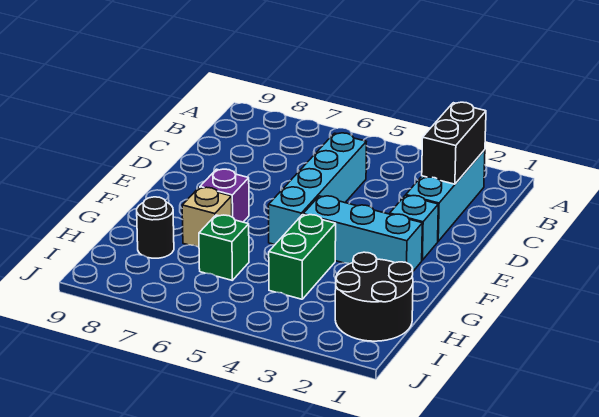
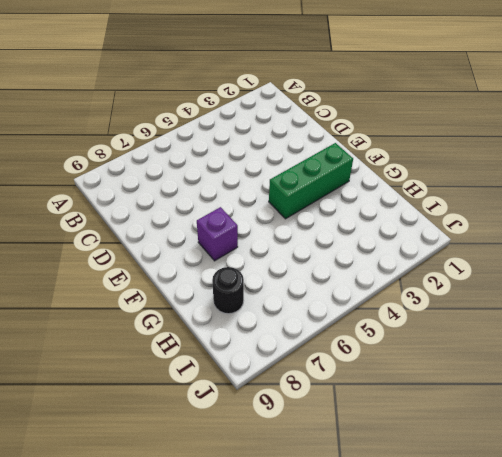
green 1x3 brick [269,143,353,219] -> cyan 1x3 brick [303,196,422,271]
none -> cyan 1x3 brick [406,150,485,241]
none -> cyan 1x4 brick [268,133,366,245]

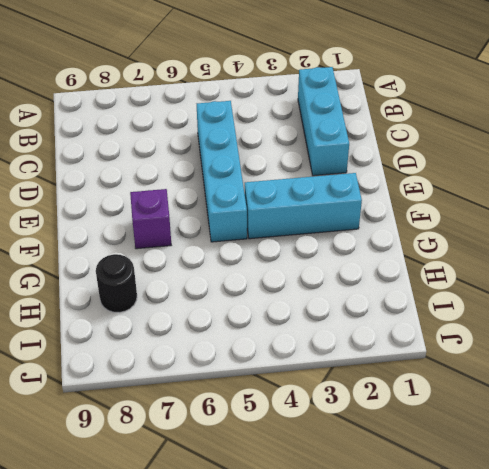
none -> cyan 1x1 brick [390,195,438,260]
none -> green 1x2 brick [269,215,336,299]

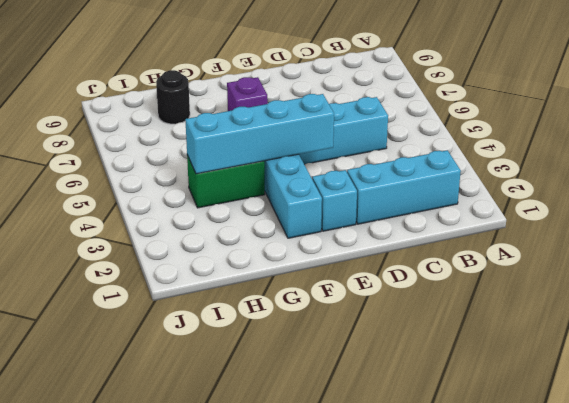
cyan 1x4 brick [185,94,334,174] -> none
none -> tan 1x1 brick [182,187,232,247]
none -> black 2x2 round brick [335,252,413,341]

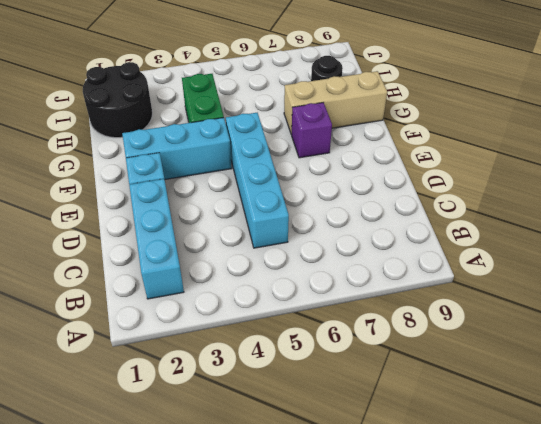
tan 1x3 brick [284,71,387,134] -> tan 1x1 brick [182,187,232,247]
none -> green 1x1 brick [199,215,249,280]
none -> black 1x2 brick [422,102,486,184]

